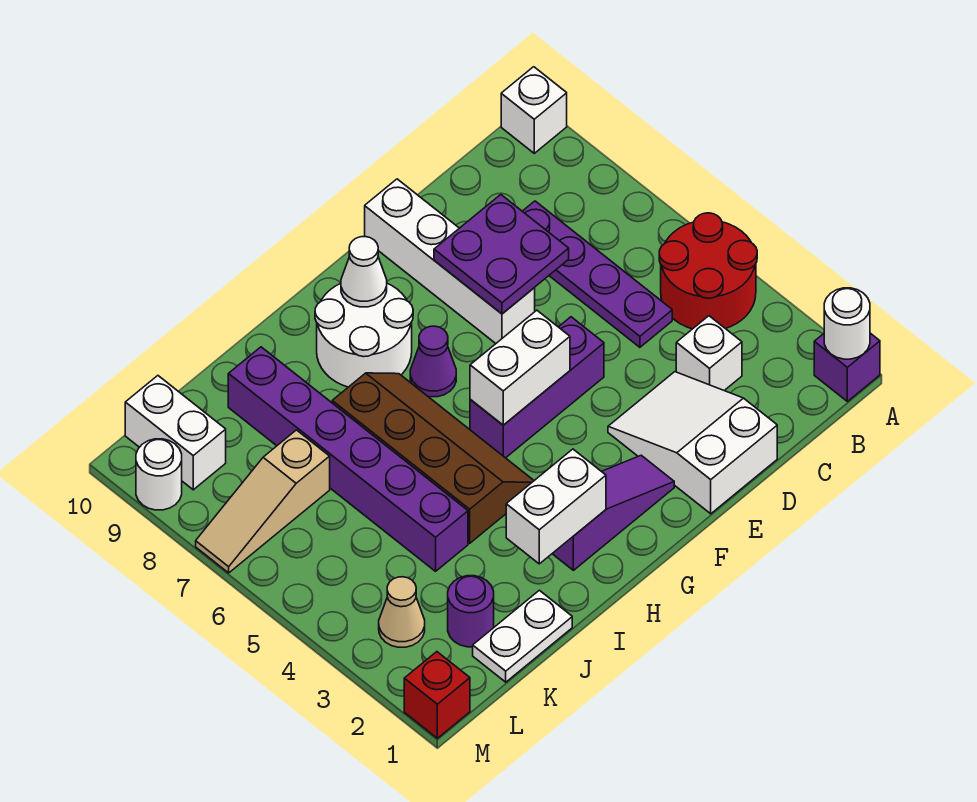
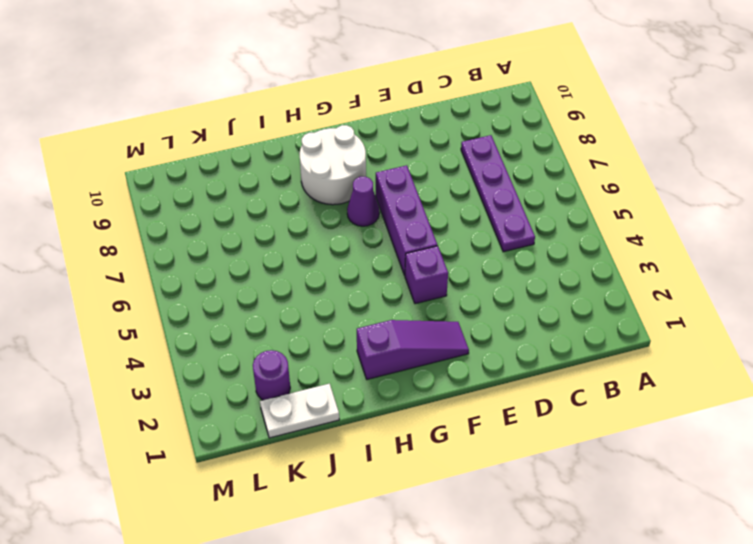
purple 1x1 brick [405,246,448,304] -> purple 1x1 brick moved to [814,333,880,401]
purple 1x3 brick [376,165,437,275] -> purple 1x3 brick turned to [470,317,604,458]
none -> red 2x2 round brick [659,213,757,329]
none -> white 1x1 brick [501,67,567,153]
none -> white 1x1 brick [676,316,742,391]

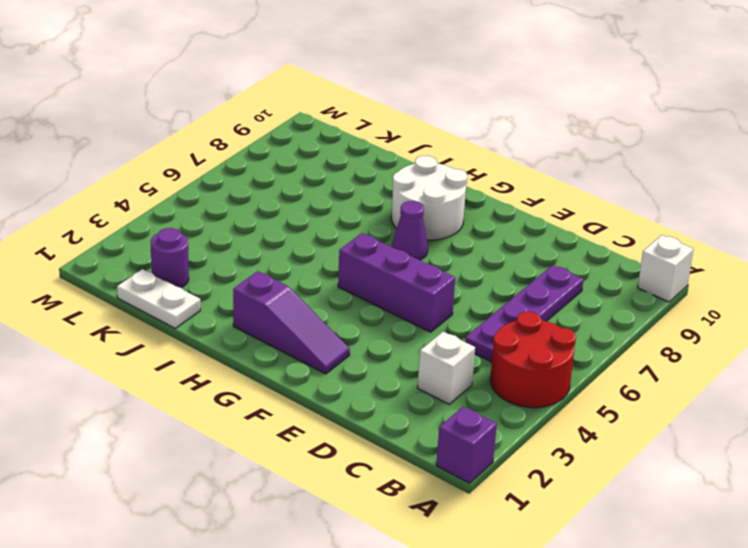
none -> white 2x3 slope [608,372,777,514]
none -> white 1x4 brick [365,179,535,343]
none -> brown 2x4 slope [332,373,534,543]

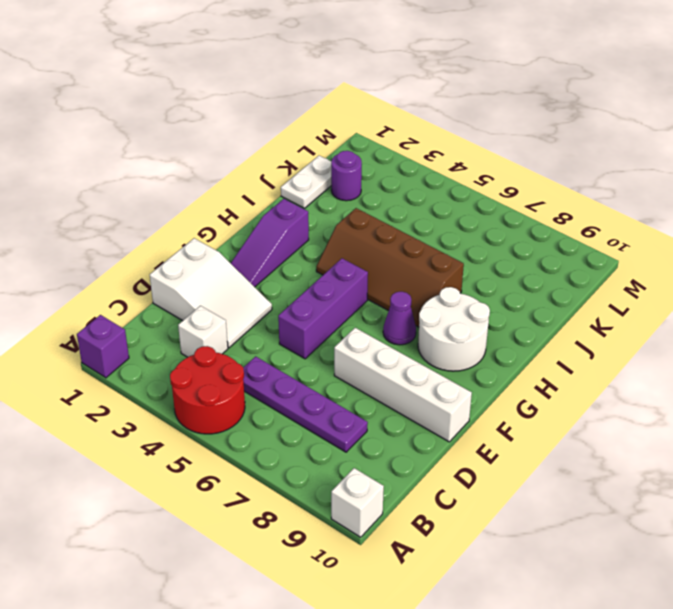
none -> purple 1x6 brick [228,347,468,571]
none -> tan 1x3 slope [196,430,330,573]
none -> tan 1x1 cone [379,577,425,647]

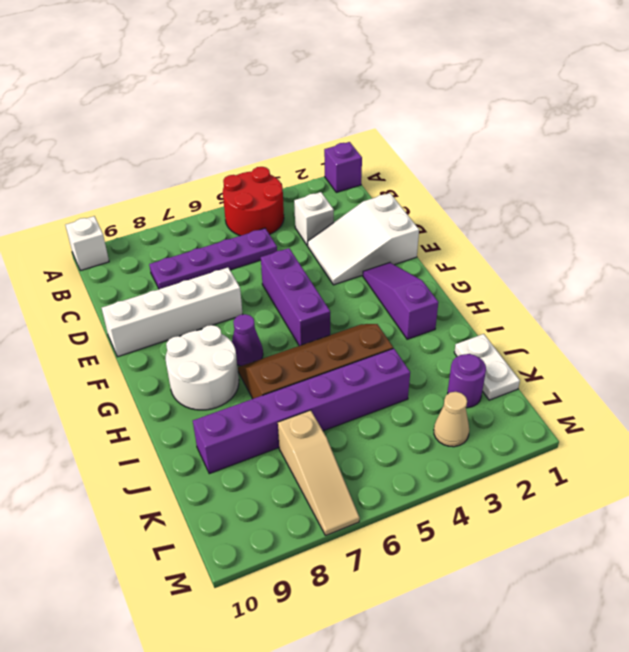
none -> white 1x2 brick [125,376,226,490]
none -> red 1x1 brick [404,652,470,738]
none -> white 1x1 round brick [136,439,182,510]

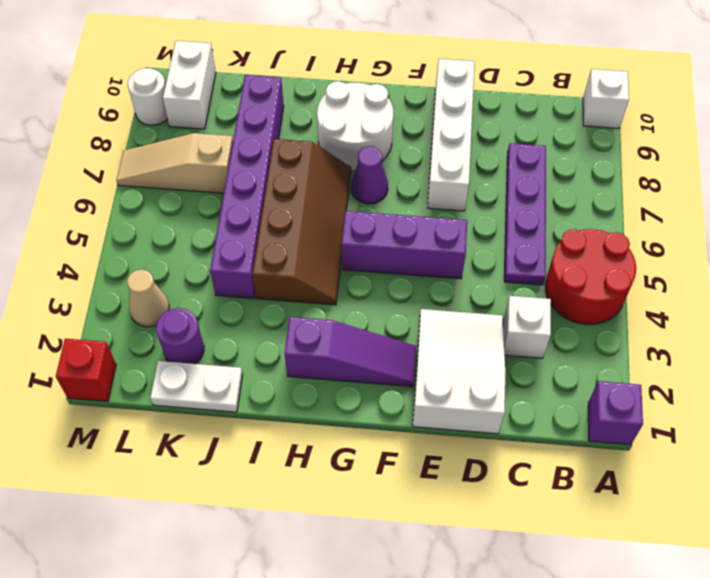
none -> white 1x1 round brick [824,288,870,359]
none -> purple 2x2 plate [434,195,569,314]
none -> white 1x2 brick [470,310,570,425]

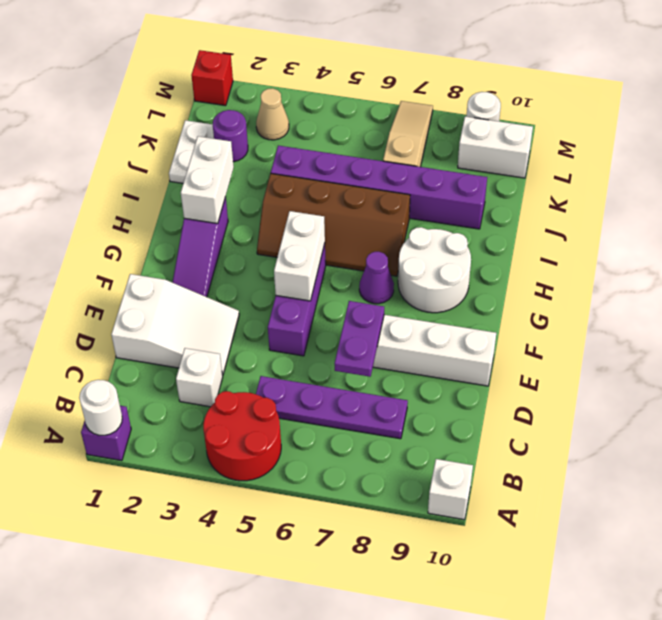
purple 1x2 plate [334,301,384,377] -> purple 2x2 plate [434,195,569,314]
none -> white 1x1 cone [341,237,387,307]

